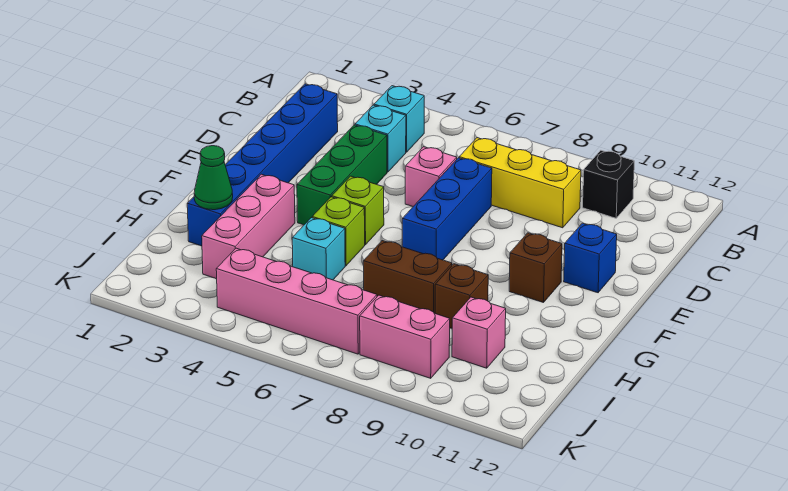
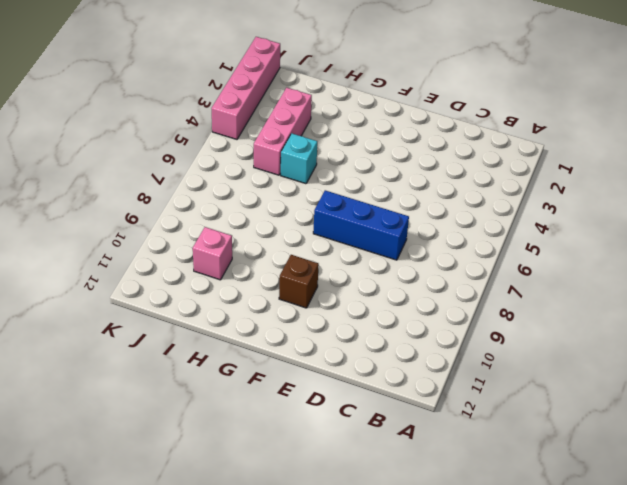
pink 1x3 brick [254,88,312,175] -> pink 1x3 brick turned to [202,174,295,279]
pink 1x4 brick [212,37,280,139] -> pink 1x4 brick moved to [216,248,377,354]
none -> cyan 1x1 brick [374,86,424,152]
none -> black 1x1 brick [583,150,634,218]
none -> blue 1x6 brick [187,84,338,246]

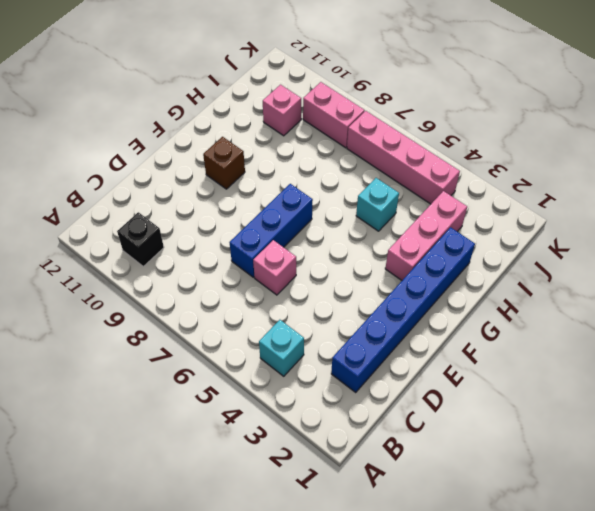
none -> cyan 1x1 brick [355,105,406,172]
none -> yellow 1x3 brick [459,138,581,228]
none -> green 1x3 brick [297,125,387,225]

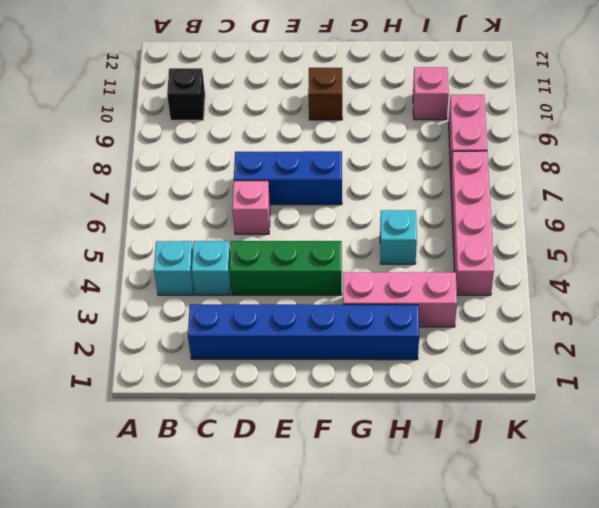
none -> yellow 1x3 brick [459,138,581,228]
none -> blue 1x1 brick [564,223,617,293]
none -> lime 1x1 brick [332,176,384,245]

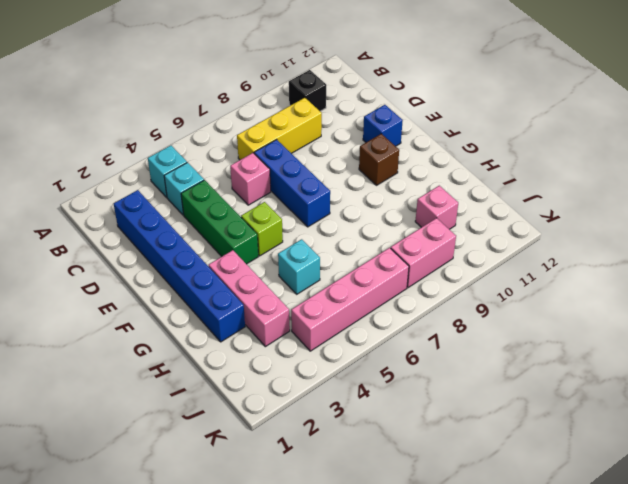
none -> lime 1x1 brick [312,197,365,266]
none -> brown 1x2 brick [363,241,452,313]
none -> brown 1x1 brick [435,264,488,328]

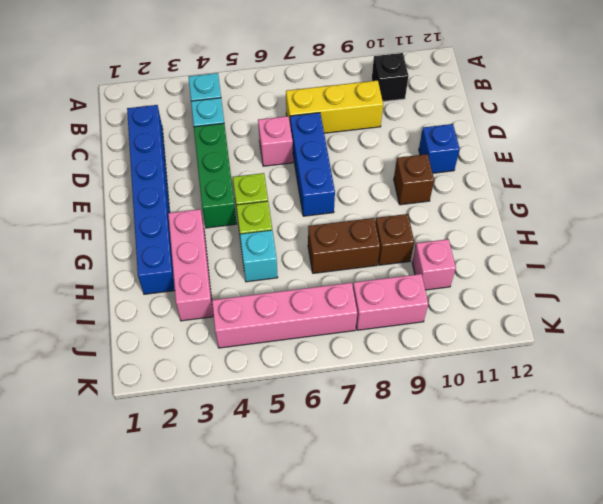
none -> green 1x1 cone [194,146,233,210]

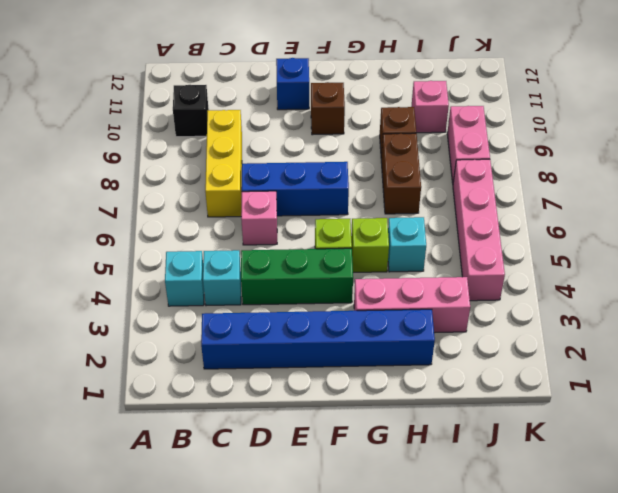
none -> green 1x1 cone [194,146,233,210]

